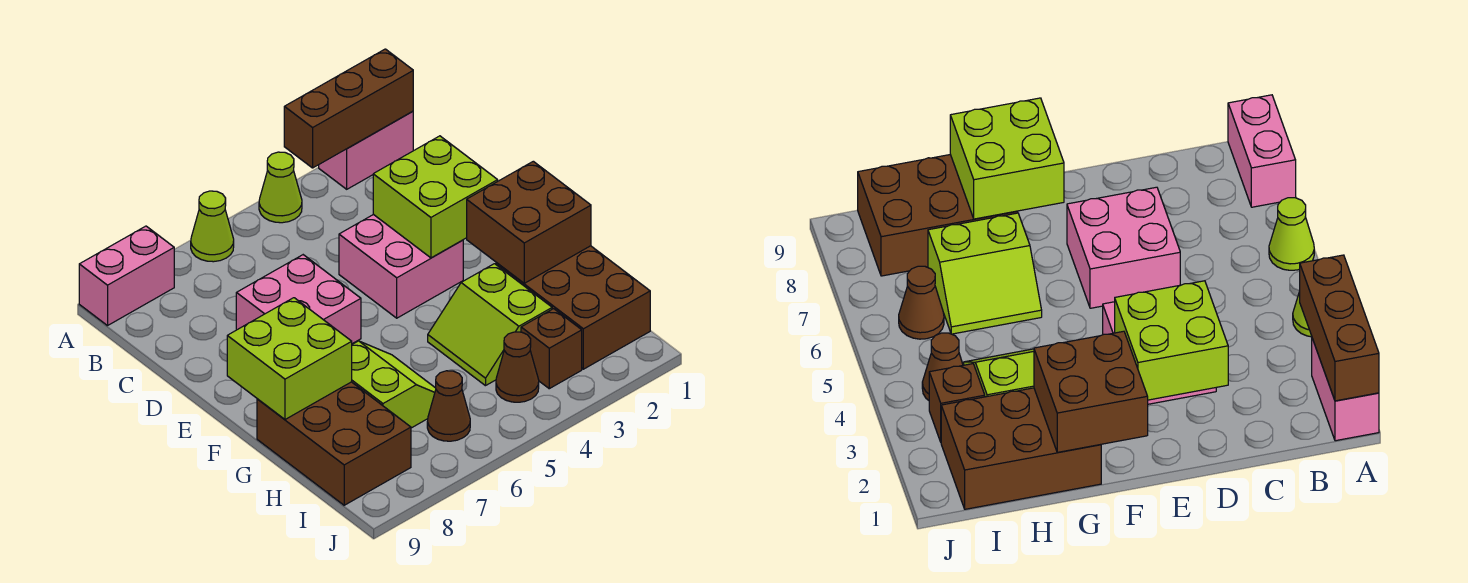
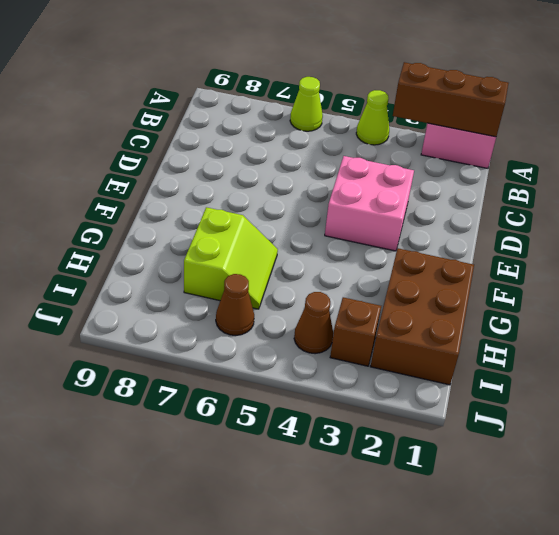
none -> pink 1x2 brick [79,226,174,326]
none -> pink 2x2 brick [236,255,361,344]
none -> lime 2x2 slope [428,264,552,386]

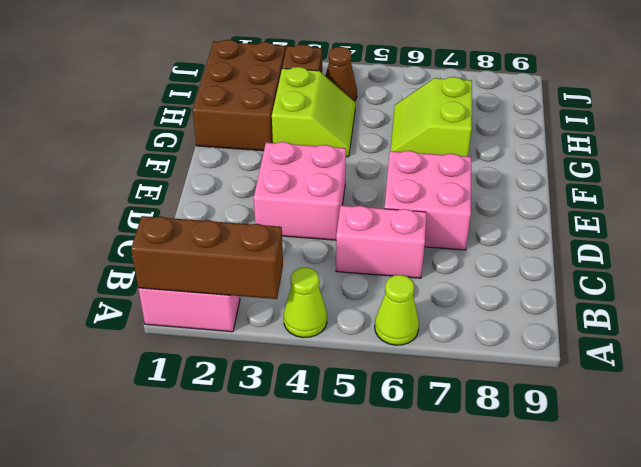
pink 1x2 brick [336,206,426,278] -> pink 1x2 brick moved to [79,226,174,326]
none -> brown 2x3 brick [257,382,411,505]
none -> brown 1x1 cone [427,371,470,441]
none -> lime 2x2 brick [373,136,498,258]

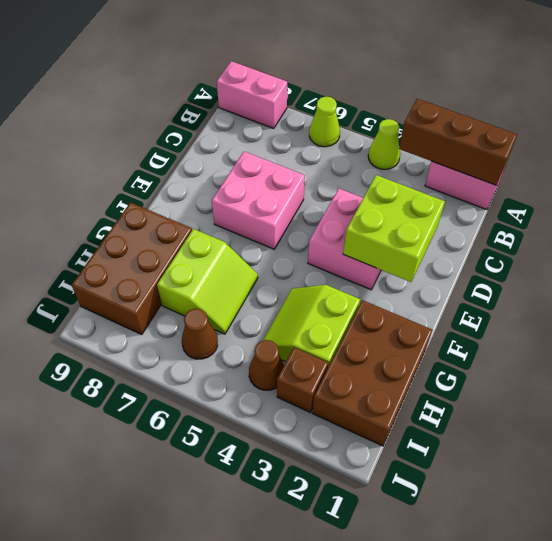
none -> brown 2x2 brick [467,161,591,283]
none -> lime 2x2 brick [227,298,352,419]

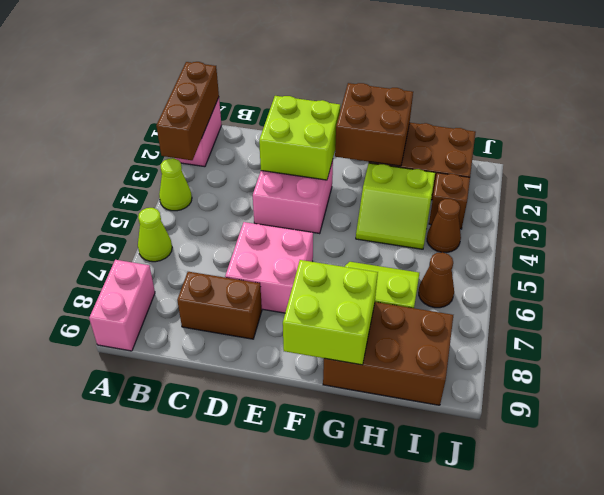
brown 1x2 brick [177,272,262,339] -> none

